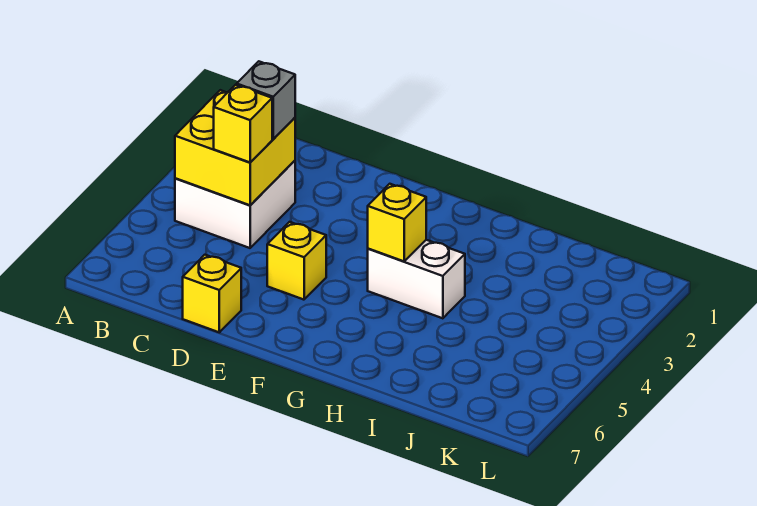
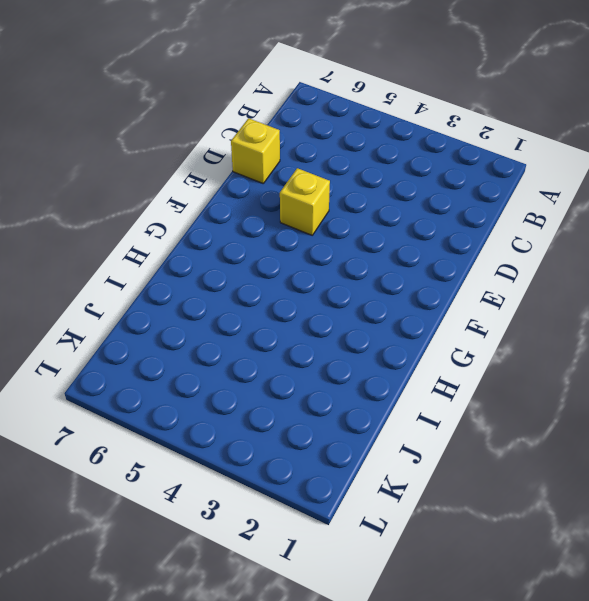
none -> white 2x2 brick [175,161,295,248]
none -> white 1x2 brick [368,240,465,318]

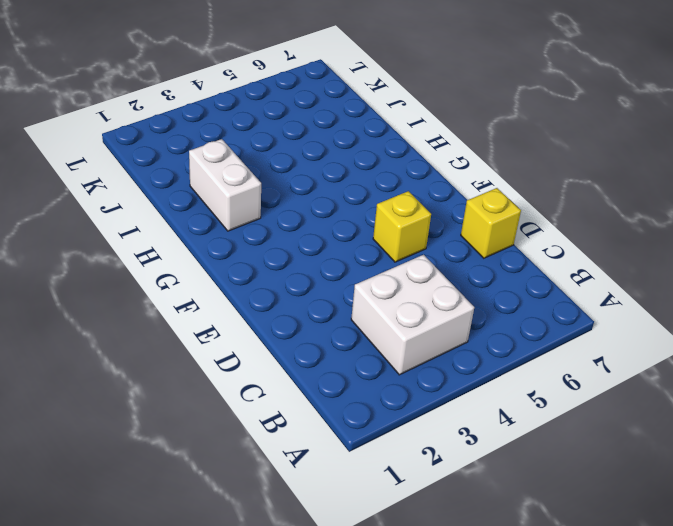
white 1x2 brick [189,139,261,231] -> white 1x2 brick moved to [368,240,465,318]
none -> yellow 2x2 brick [175,90,295,205]
none -> yellow 1x1 brick [368,184,426,261]

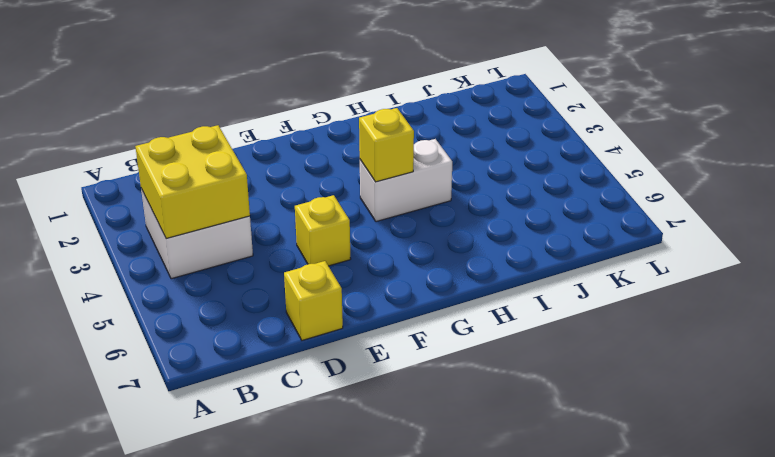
none -> grey 1x1 brick [237,61,295,139]
none -> yellow 1x1 brick [214,85,272,162]

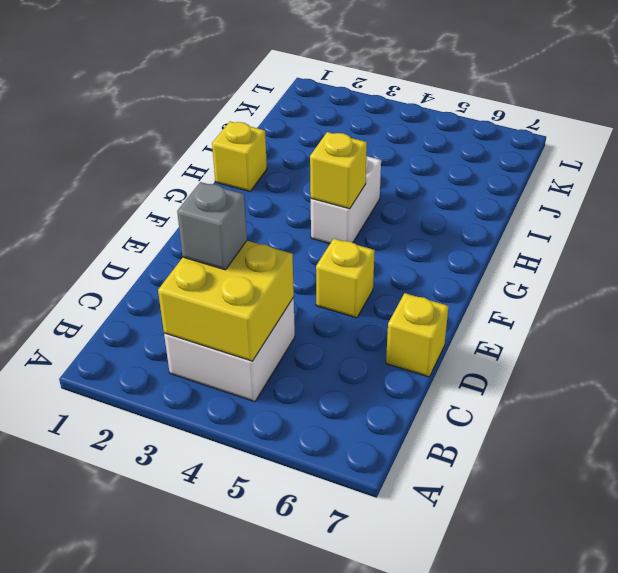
yellow 1x1 brick [212,122,267,191] -> yellow 1x1 brick moved to [214,85,272,162]

